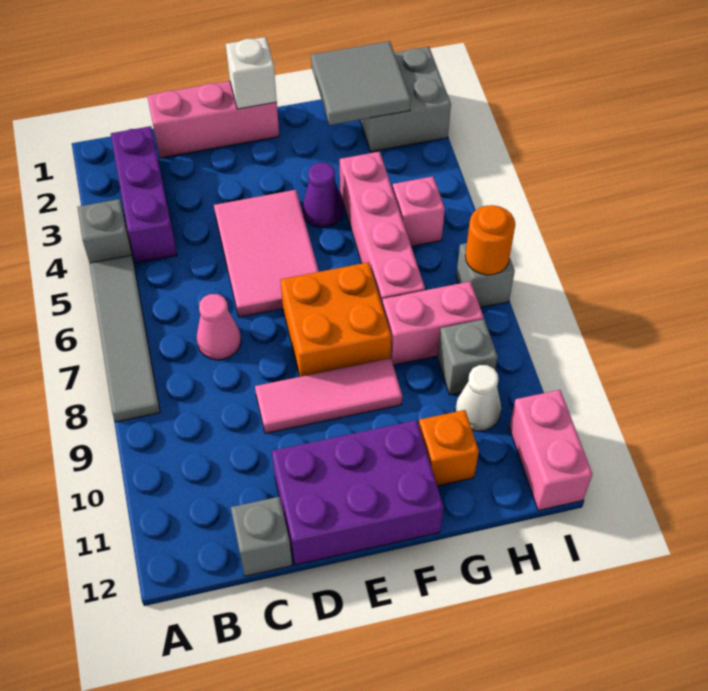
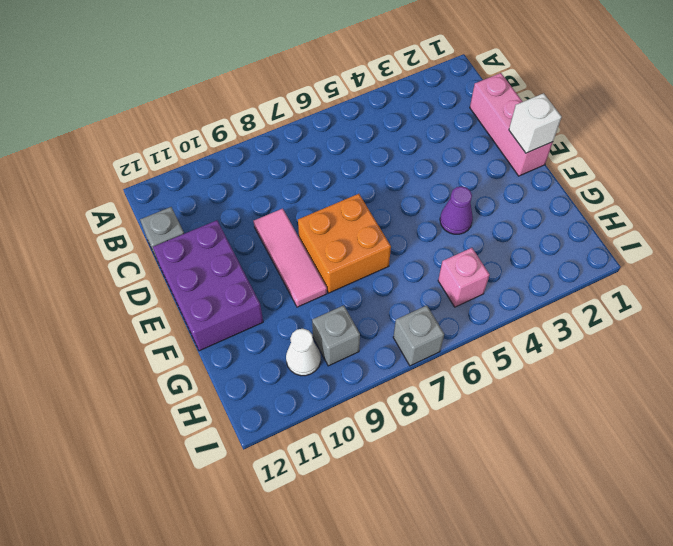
none -> grey 1x1 brick [78,199,133,263]
none -> grey 1x4 tile [89,255,160,422]
none -> purple 1x3 brick [111,126,177,263]

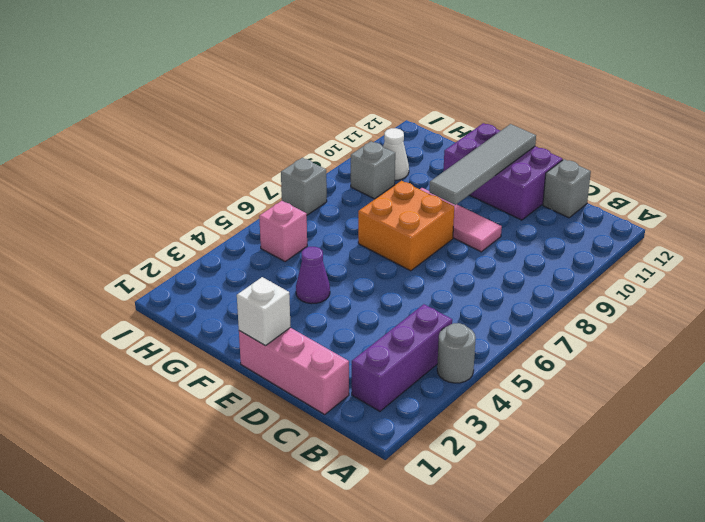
grey 1x1 round brick [437,323,476,383] -> grey 1x1 brick [78,199,133,263]
grey 1x4 tile [429,124,536,205] -> grey 1x4 tile moved to [89,255,160,422]
none -> pink 1x1 cone [197,294,241,360]
none -> pink 2x3 tile [214,190,319,317]
none -> pink 1x4 brick [340,152,425,303]

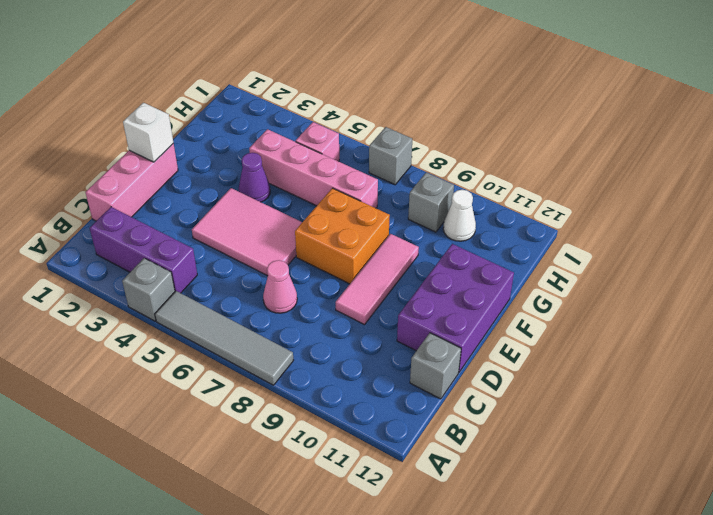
none -> pink 1x2 brick [382,281,484,365]
none -> orange 1x1 brick [419,410,479,486]
none -> grey 2x2 brick [360,47,451,152]

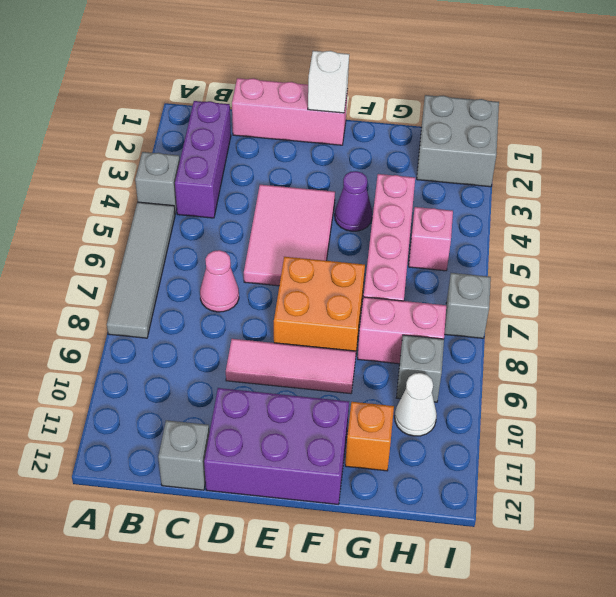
none -> pink 1x2 brick [509,390,593,510]
none -> grey 2x2 tile [311,41,411,125]
none -> orange 1x1 round brick [465,205,515,275]

